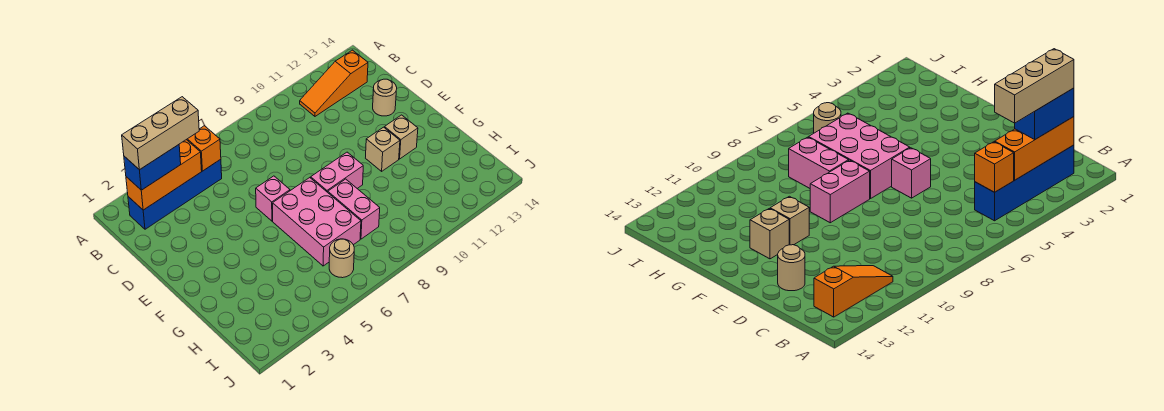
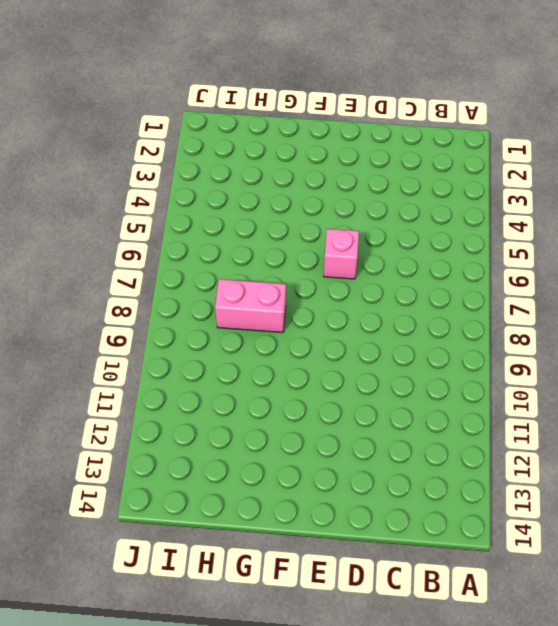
none -> blue 1x4 brick [128,159,222,229]
none -> orange 1x3 slope [300,50,368,116]
none -> tan 1x1 round brick [373,79,397,116]

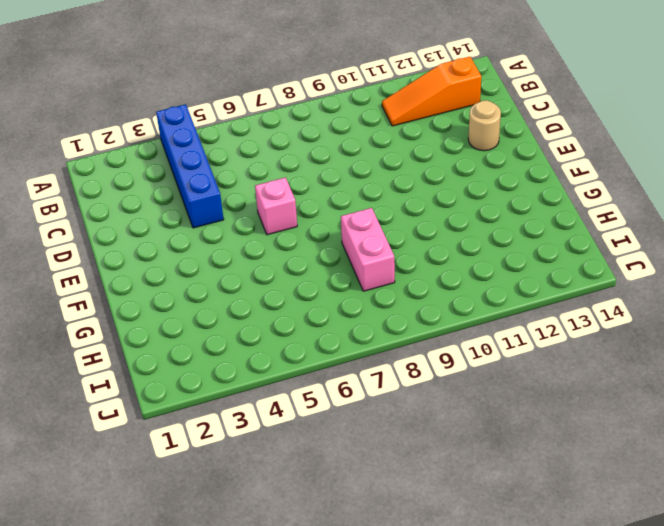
blue 1x4 brick [156,104,224,228] -> blue 1x4 brick turned to [128,159,222,229]
none -> pink 2x3 brick [273,178,361,266]
none -> pink 1x2 brick [311,152,363,192]
none -> tan 1x1 brick [366,127,400,171]

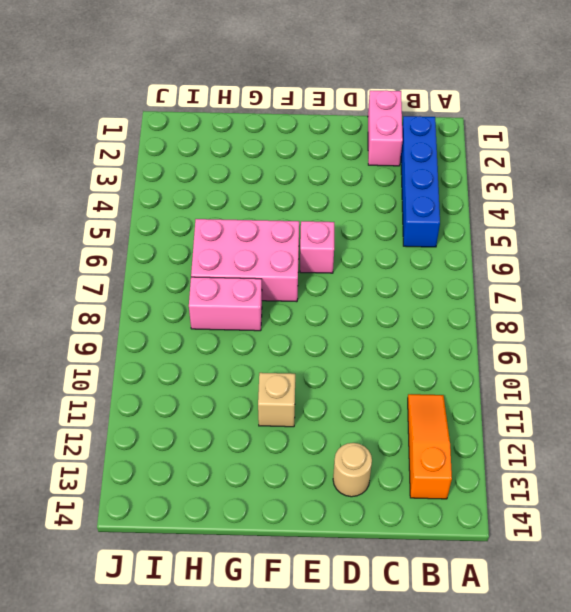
pink 1x2 brick [368,91,403,166] -> pink 1x2 brick moved to [311,152,363,192]
none -> tan 1x1 brick [384,115,418,159]
none -> tan 1x1 round brick [329,239,354,278]
none -> orange 1x3 brick [126,140,202,210]

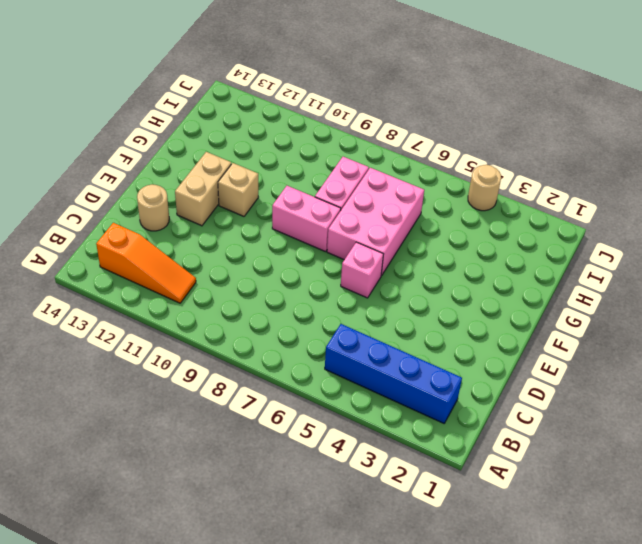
tan 1x2 brick [175,152,231,226] -> tan 1x1 brick [384,115,418,159]
tan 1x1 round brick [468,165,501,211] -> tan 1x1 round brick moved to [329,239,354,278]
none -> orange 1x3 brick [126,140,202,210]
none -> orange 1x1 brick [187,126,221,171]
none -> blue 1x2 brick [124,145,181,190]

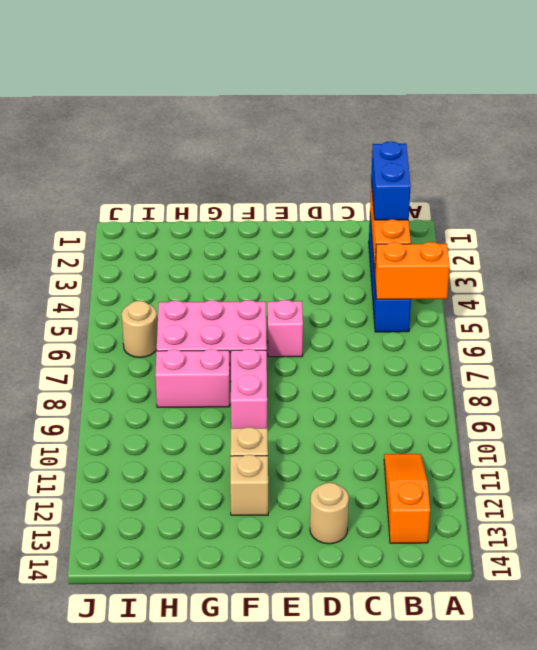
orange 1x2 brick [375,242,450,299] -> orange 1x1 brick [187,126,221,171]
none -> tan 1x3 brick [122,97,199,170]

